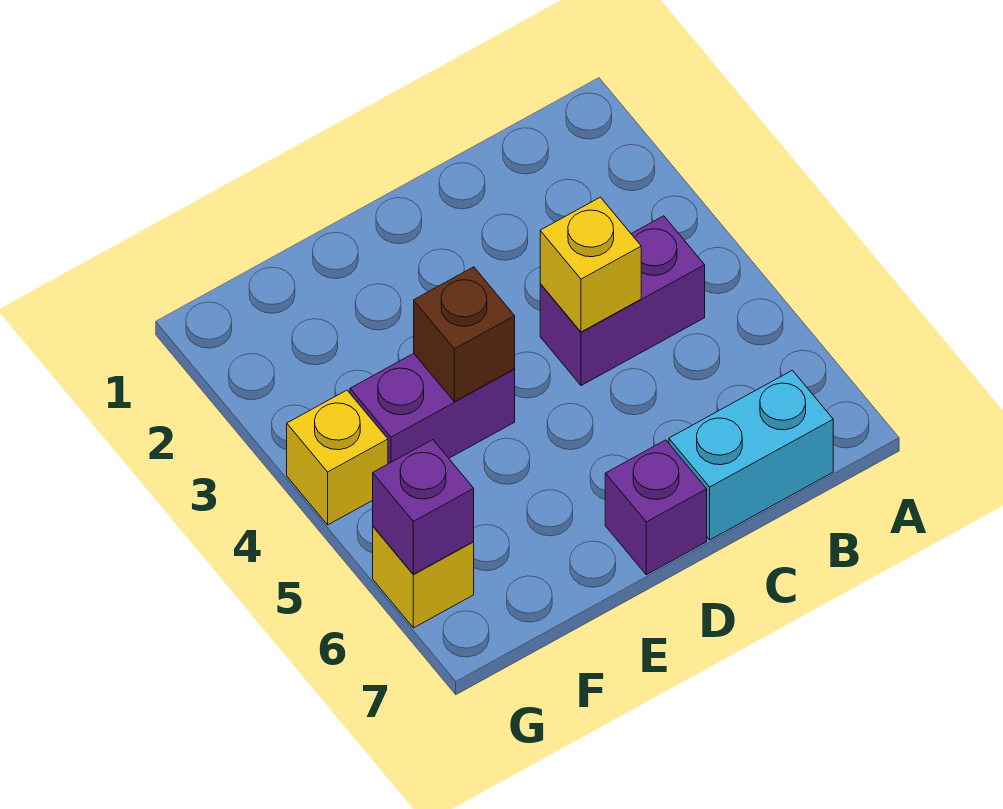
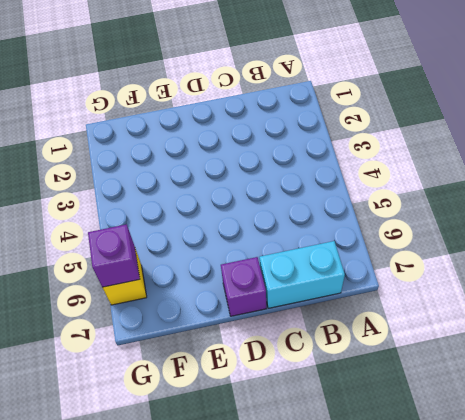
none -> purple 1x2 brick [540,216,705,386]
none -> purple 1x2 brick [350,353,515,464]

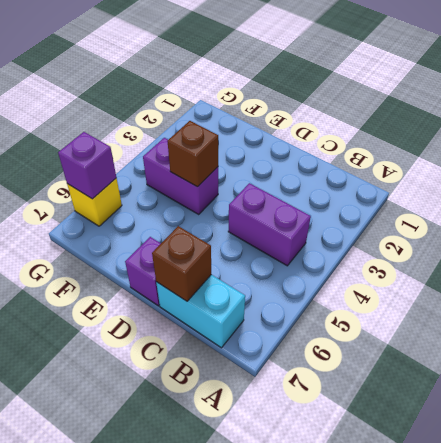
brown 1x1 brick [152,226,211,301] -> none
none -> yellow 1x1 brick [287,390,388,525]
none -> yellow 1x1 brick [540,197,641,332]

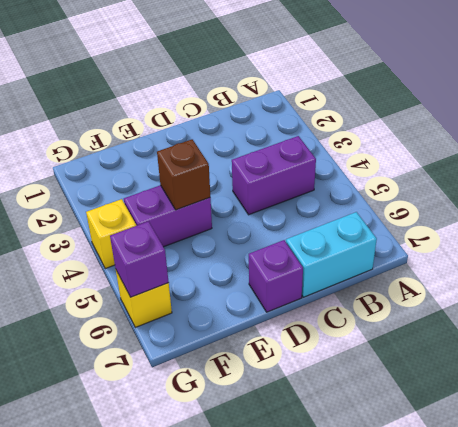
none -> yellow 1x1 brick [540,197,641,332]

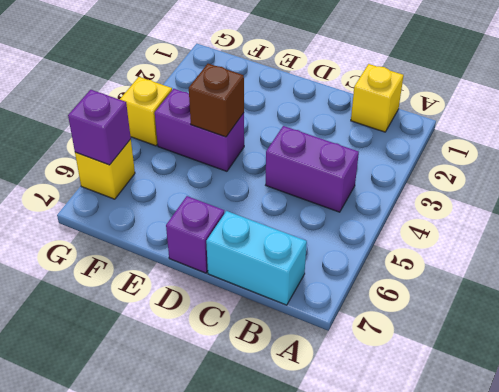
yellow 1x1 brick [351,64,404,132] -> yellow 1x1 brick moved to [540,197,641,332]

